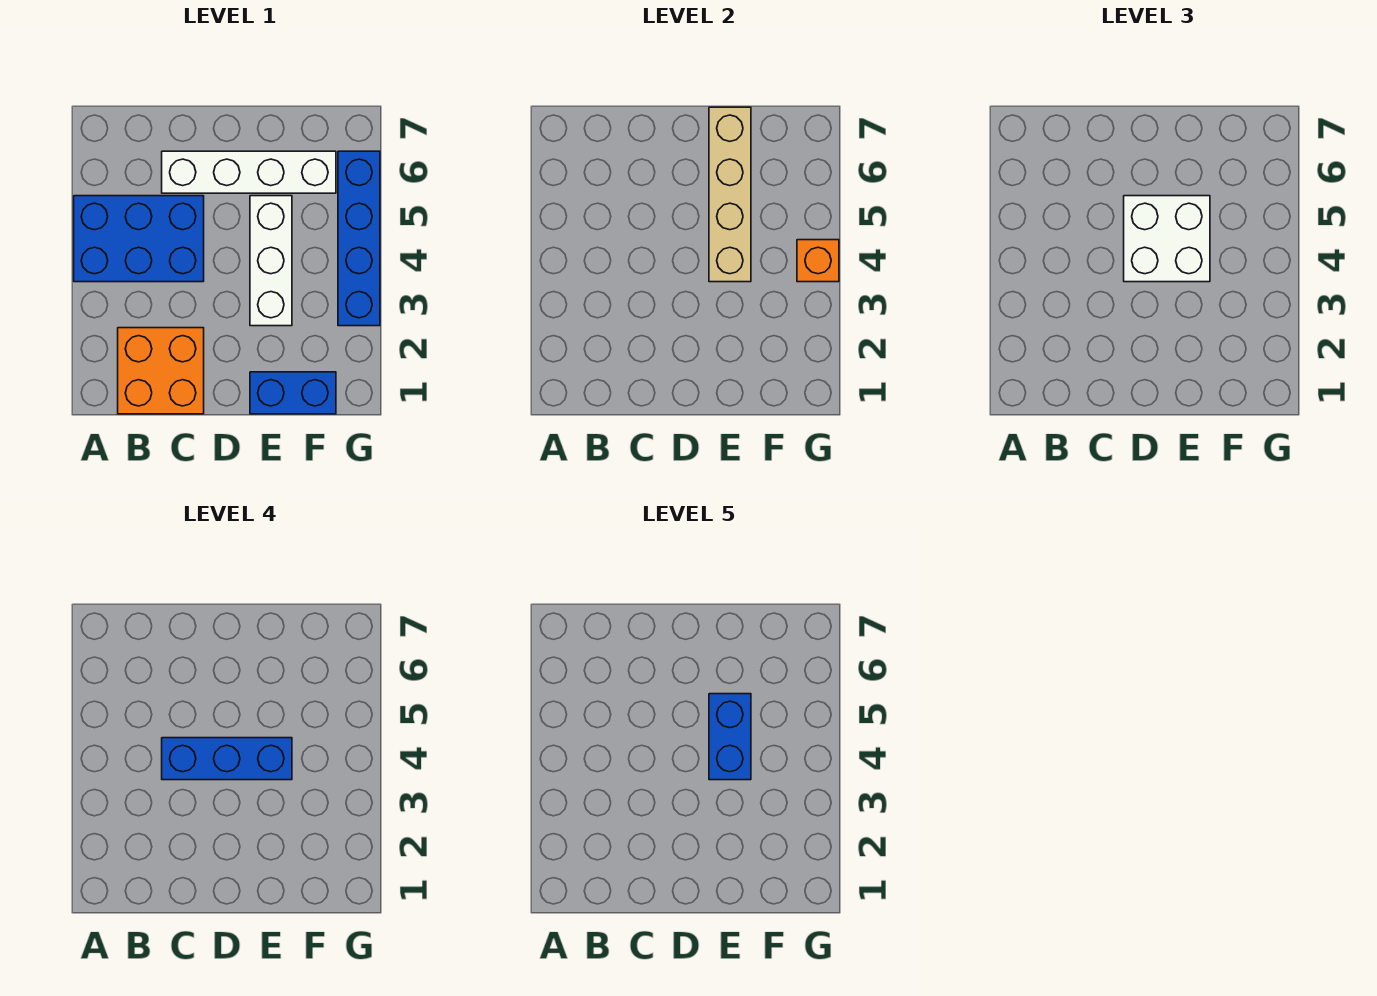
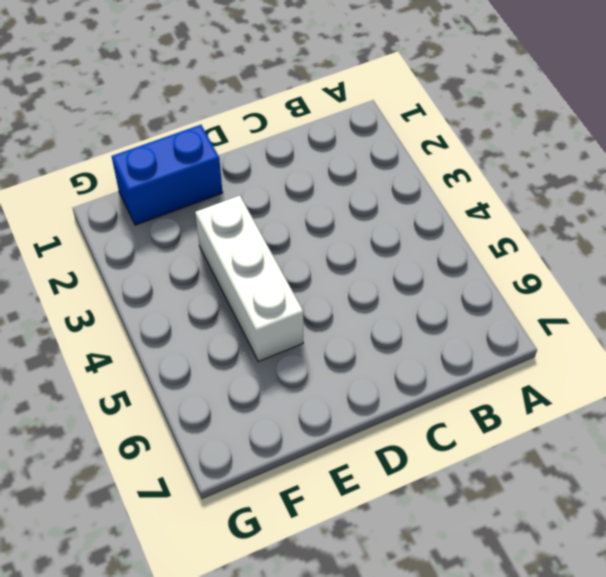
none -> blue 2x3 brick [74,196,204,282]
none -> orange 2x2 brick [118,328,204,414]

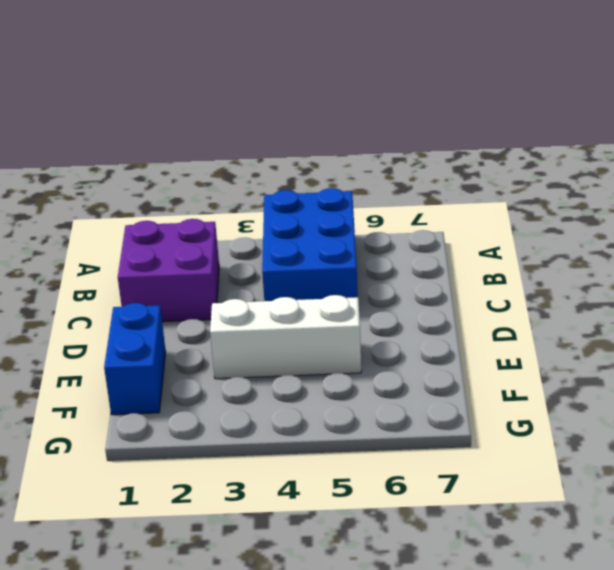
purple 2x2 brick [118,219,219,322] -> orange 2x2 brick [118,328,204,414]
none -> white 1x4 brick [162,151,336,193]
none -> blue 1x4 brick [338,151,380,326]

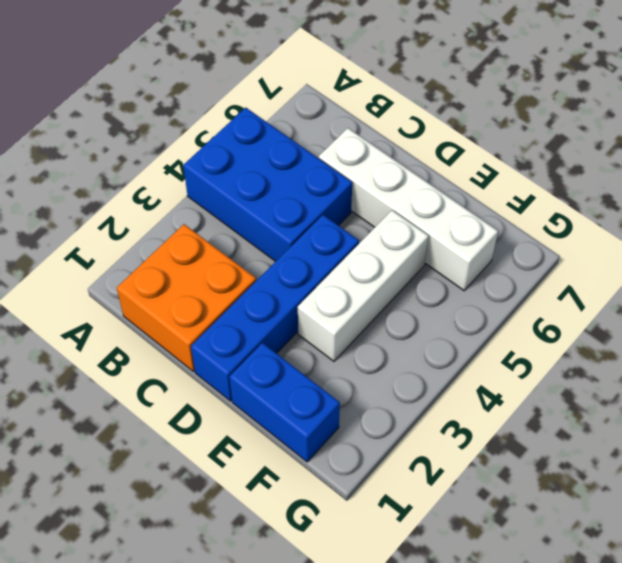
blue 1x4 brick [191,215,359,401] -> blue 1x4 brick moved to [338,151,380,326]
none -> tan 1x4 brick [709,107,751,282]
none -> orange 1x1 brick [797,240,839,282]

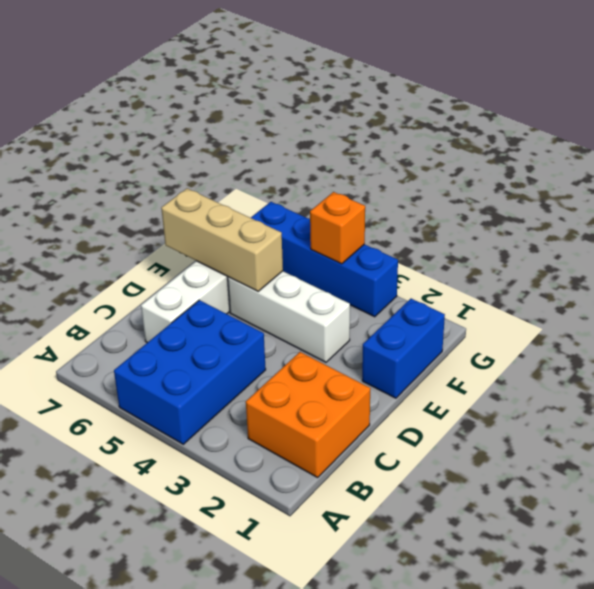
tan 1x3 brick [161,188,283,291] -> tan 1x4 brick [709,107,751,282]
none -> white 2x2 brick [1124,196,1210,282]
none -> blue 1x3 brick [162,738,292,780]

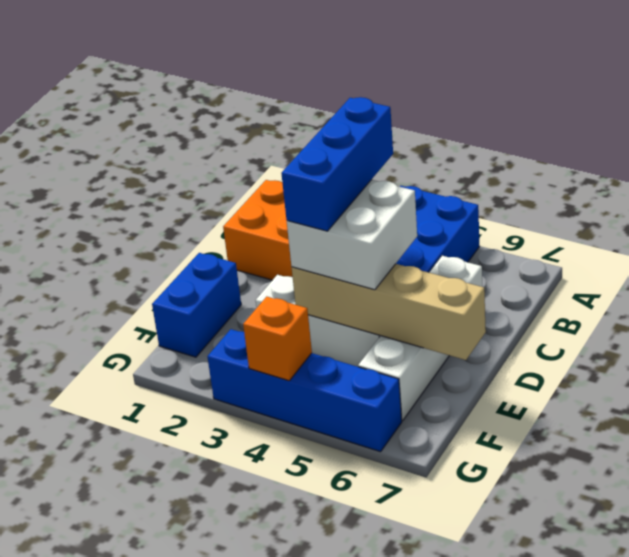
none -> blue 1x2 brick [709,694,751,780]

